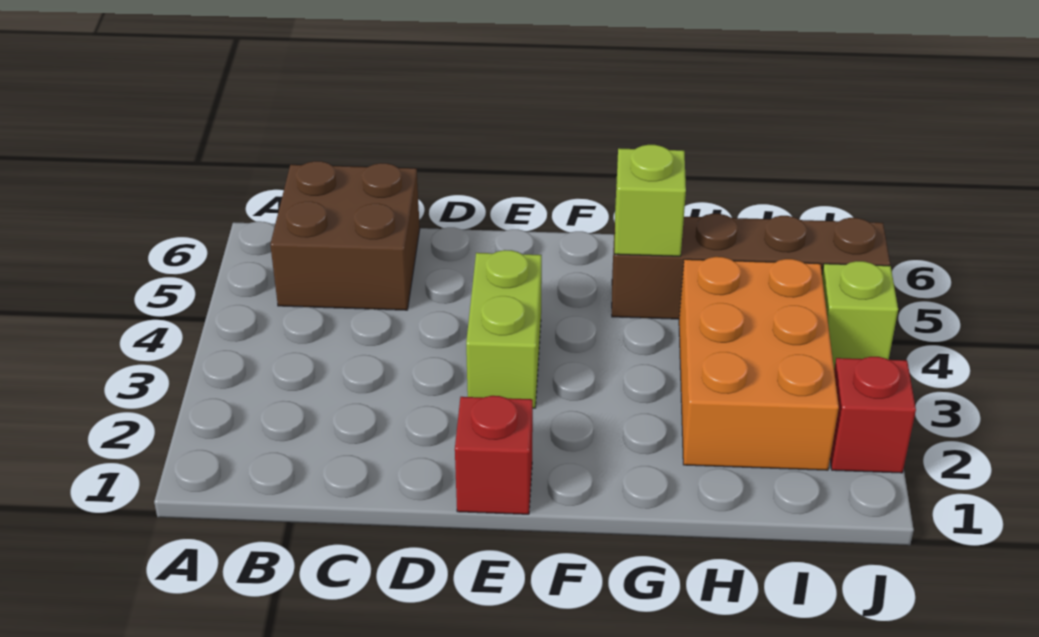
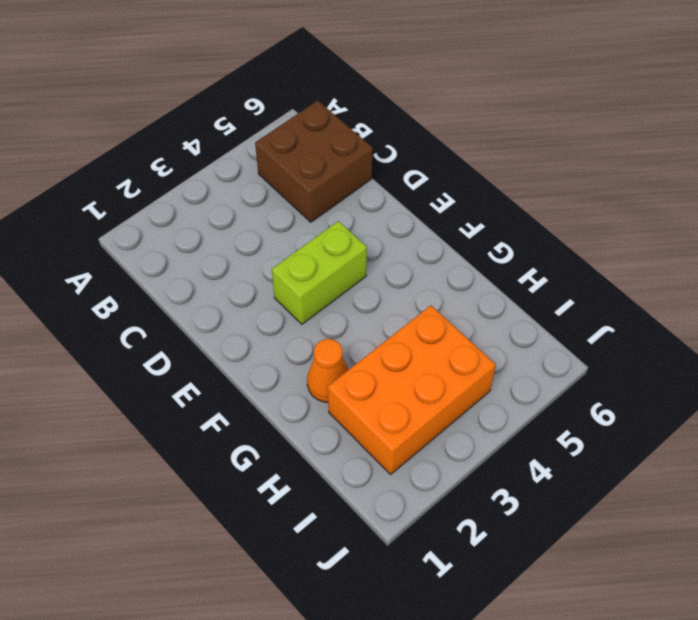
orange 1x1 cone [307,339,348,402] -> none
none -> red 1x1 brick [455,396,533,514]
none -> brown 1x4 brick [612,214,890,319]

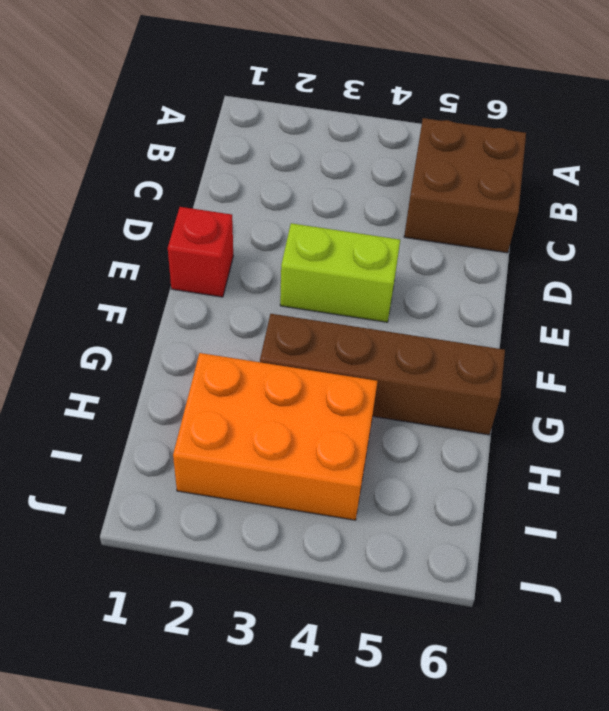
brown 1x4 brick [260,314,505,435] -> brown 1x4 brick turned to [612,214,890,319]
none -> red 1x1 brick [830,357,916,473]
none -> lime 1x1 brick [822,261,898,368]

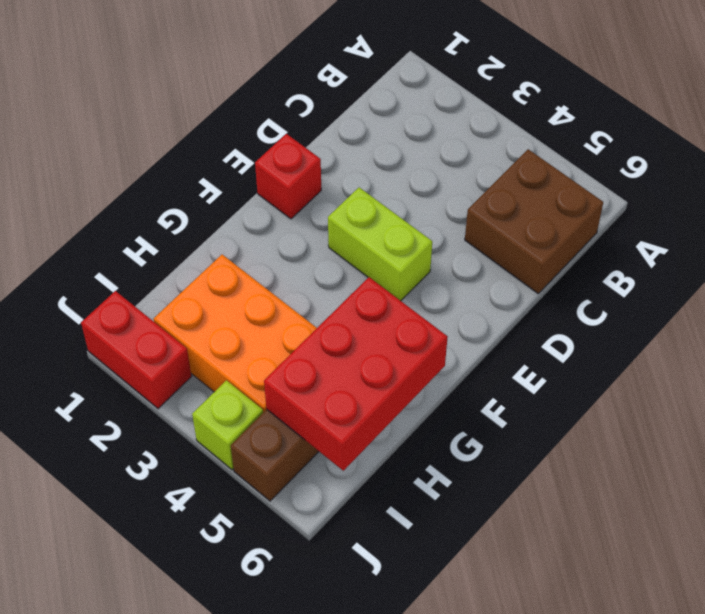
red 2x3 brick [264,277,448,471] -> lime 1x1 brick [615,145,686,256]
red 1x2 brick [81,291,191,409] -> red 1x1 brick [830,357,916,473]

